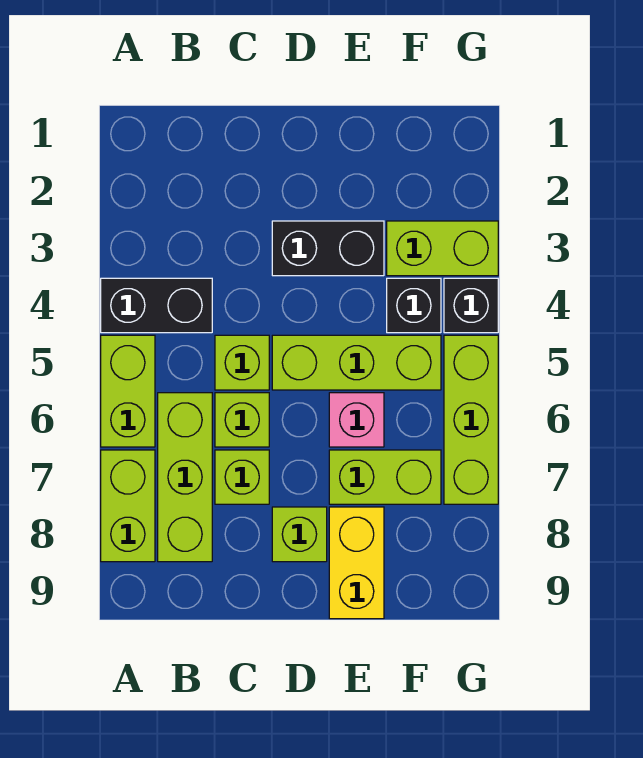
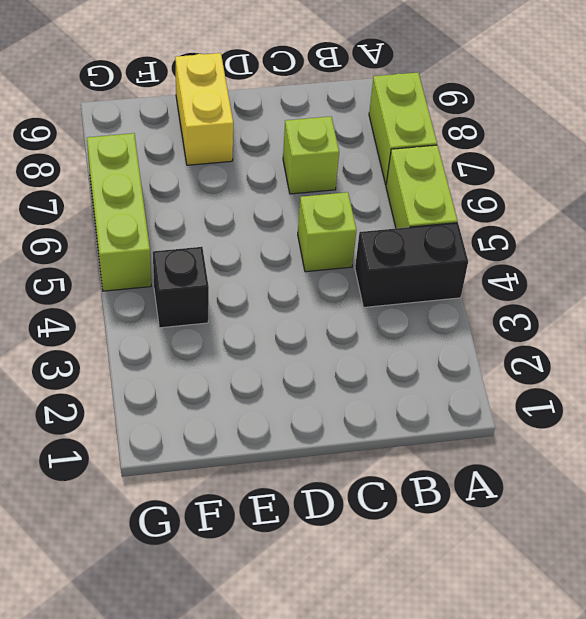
none -> lime 1x3 brick [158,393,212,562]
none -> lime 1x1 brick [215,393,269,447]
none -> black 1x2 brick [272,221,384,276]

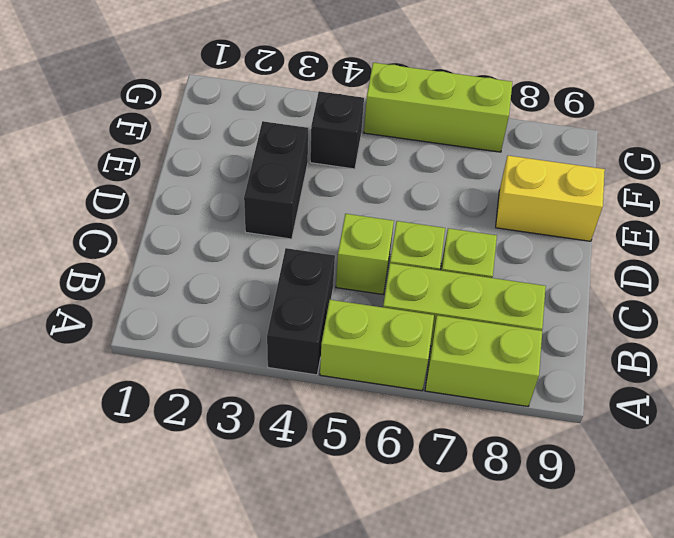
none -> lime 1x3 brick [272,335,441,390]
none -> lime 1x1 brick [272,507,327,562]
none -> pink 1x1 brick [329,393,384,447]

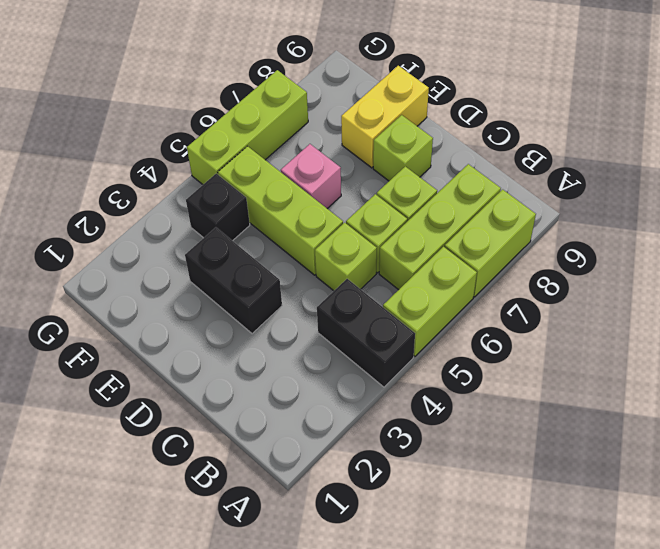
none -> lime 1x2 brick [329,450,441,504]
none -> lime 1x2 brick [387,221,498,276]
none -> black 1x1 brick [444,278,498,333]

